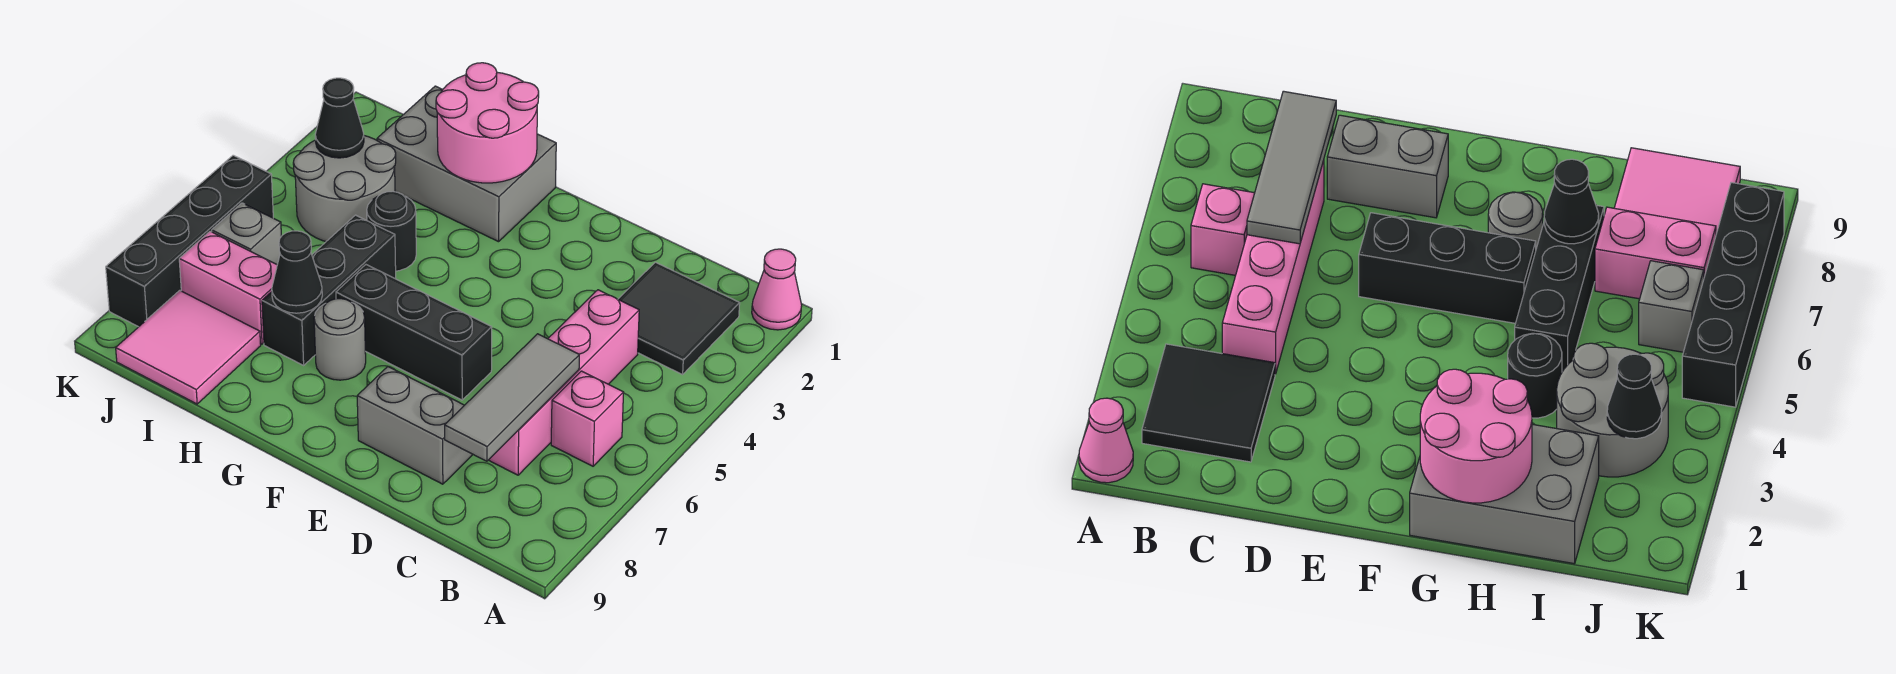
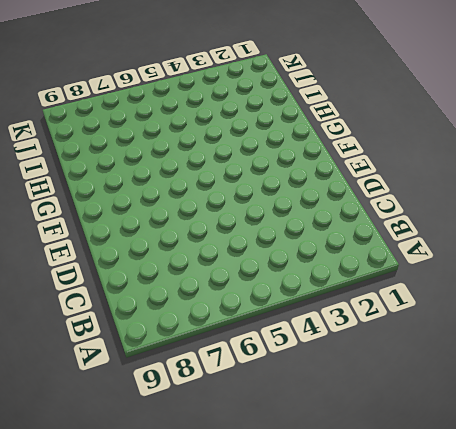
none -> pink 1x1 cone [752,249,802,330]
none -> black 2x2 tile [618,262,740,375]
none -> pink 1x1 brick [551,371,624,466]

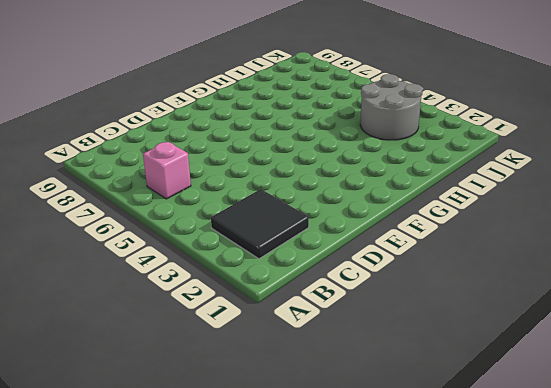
none -> pink 1x1 cone [752,249,802,330]
none -> pink 1x4 brick [489,290,639,475]
none -> grey 1x2 brick [357,367,473,484]

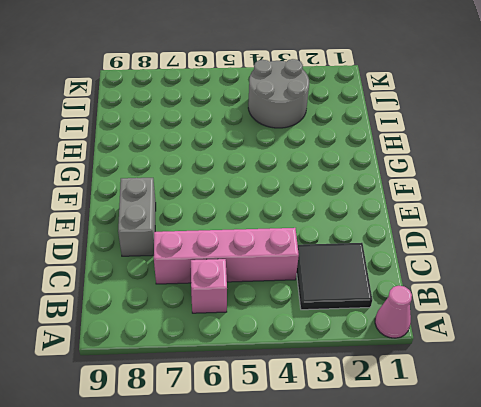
none -> black 1x3 brick [336,265,492,400]
none -> grey 2x3 brick [377,86,556,242]
none -> grey 1x1 round brick [314,299,366,380]

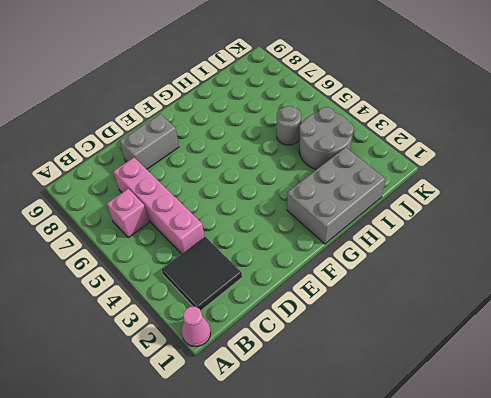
grey 1x1 round brick [277,106,301,145] -> grey 1x1 round brick moved to [314,299,366,380]
none -> black 1x3 brick [336,265,492,400]
none -> black 1x1 round brick [367,191,416,271]
none -> black 1x3 brick [262,215,396,365]

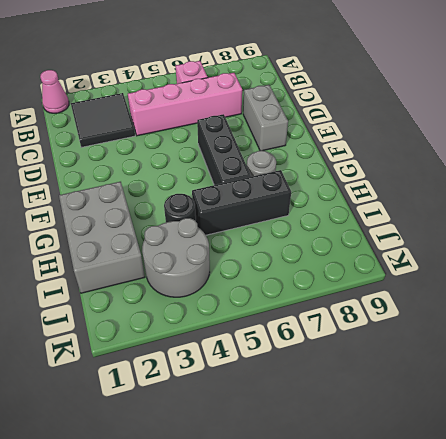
none -> pink 1x2 brick [179,231,277,344]
none -> pink 2x2 tile [116,290,261,404]
none -> grey 1x1 brick [212,203,281,264]

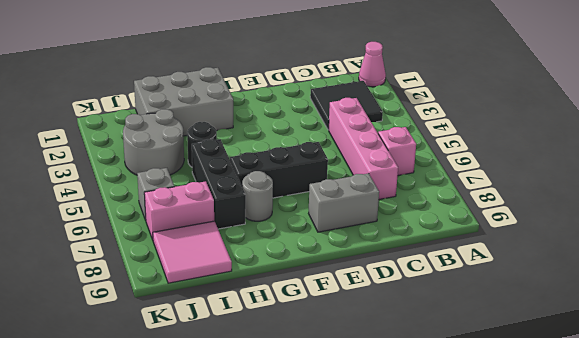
none -> black 1x4 brick [106,155,273,327]
none -> grey 1x3 tile [445,334,579,461]
none -> pink 2x2 round brick [436,63,539,183]

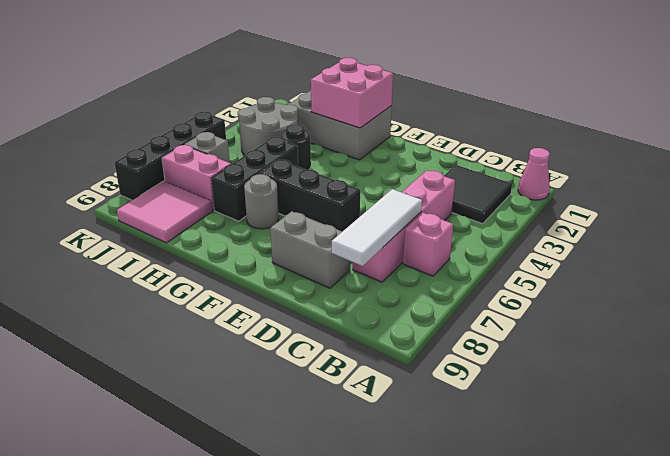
white 1x3 tile [332,189,422,266] -> grey 1x3 tile [445,334,579,461]
pink 2x2 brick [311,58,393,128] -> pink 2x2 round brick [436,63,539,183]
none -> black 1x1 cone [272,231,322,313]
none -> black 1x1 cone [315,78,364,158]

